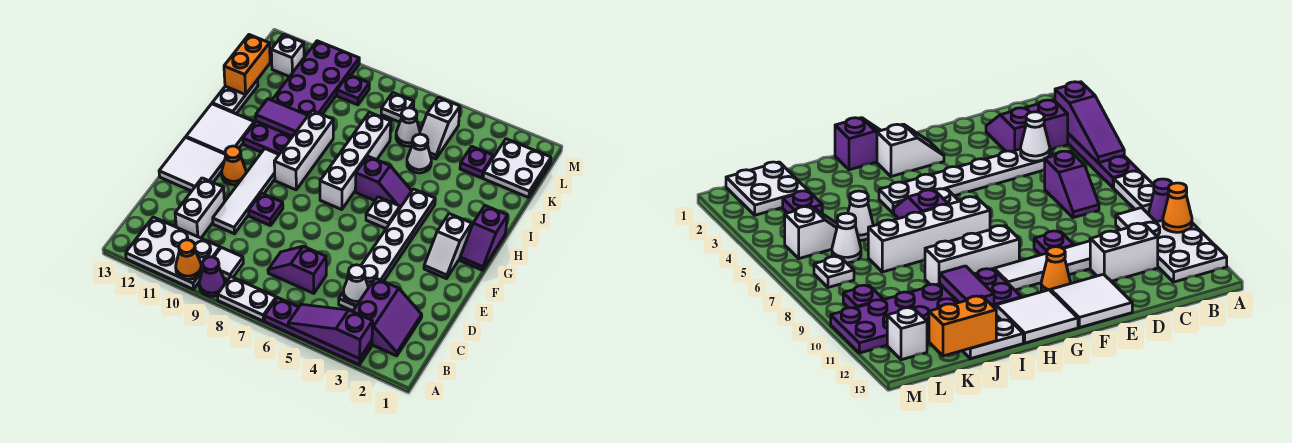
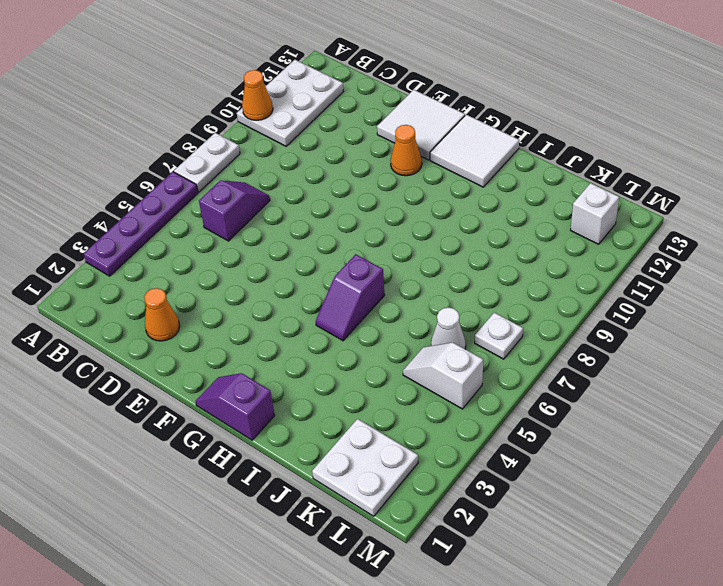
orange 1x1 cone [144,288,180,341] -> none
none -> purple 1x1 cone [199,257,225,296]
none -> purple 2x2 slope [353,278,422,356]
none -> white 1x1 tile [214,247,243,280]
none -> white 1x6 plate [339,189,435,311]

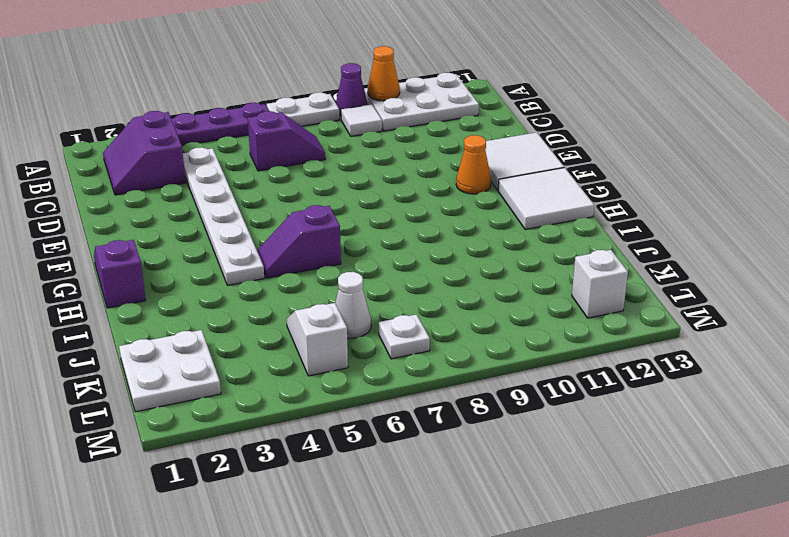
none -> white 1x2 brick [175,178,224,238]
none -> white 1x4 tile [213,149,279,234]
none -> purple 1x1 plate [249,193,283,226]
none -> white 1x2 slope [424,214,472,279]

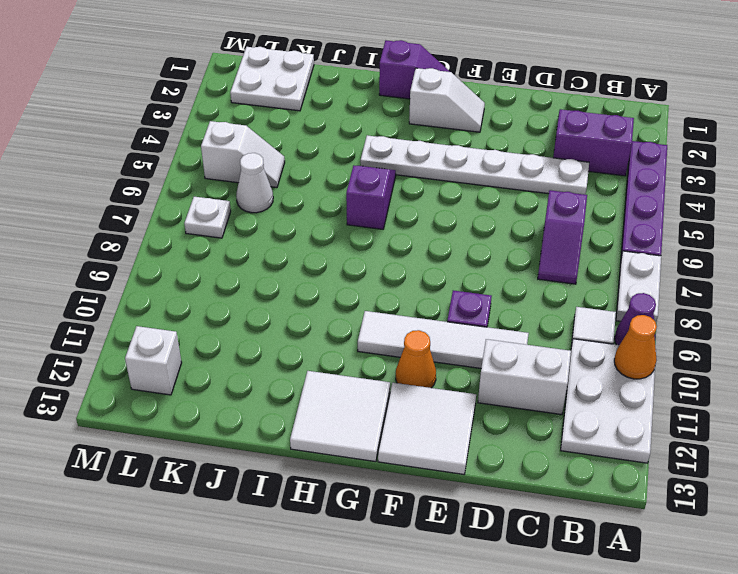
none -> white 1x1 plate [366,197,400,229]
none -> white 1x4 brick [320,112,391,210]
none -> white 1x3 brick [274,110,333,190]
none -> purple 2x6 plate [243,41,359,154]

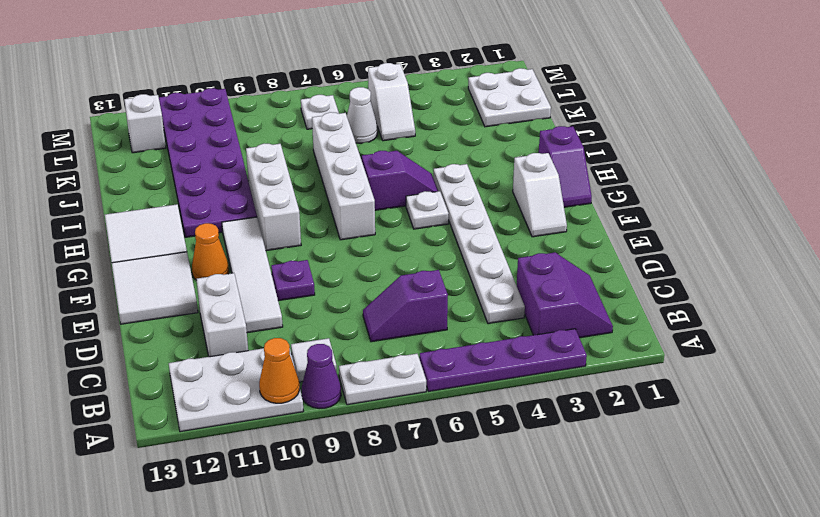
none -> white 1x2 plate [212,80,258,114]
none -> white 1x1 cone [407,134,431,173]
none -> purple 1x1 plate [460,146,493,178]
none -> purple 1x1 plate [337,75,369,105]

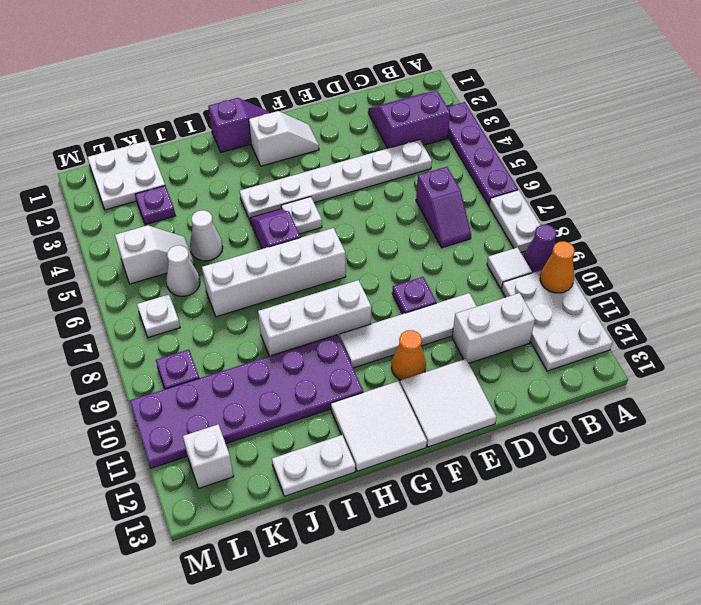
none -> purple 1x3 slope [288,304,373,359]
none -> white 1x1 cone [343,265,368,305]
none -> purple 1x2 tile [256,99,308,137]
none -> orange 1x2 brick [224,35,270,95]

